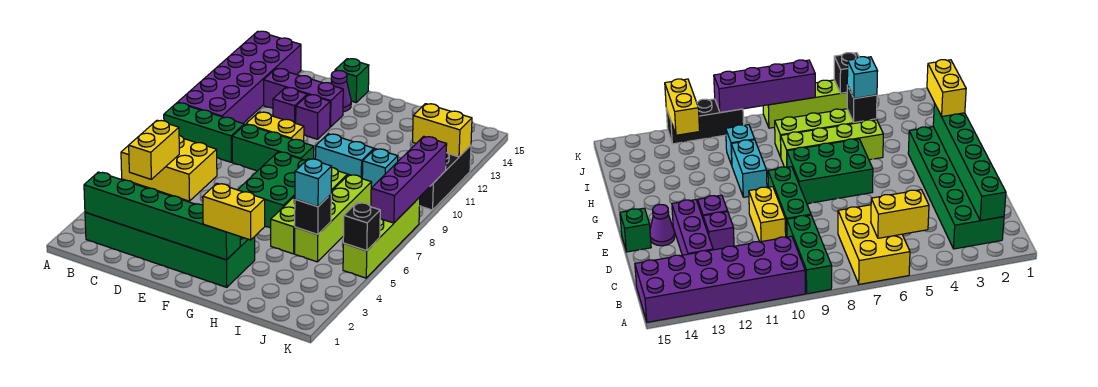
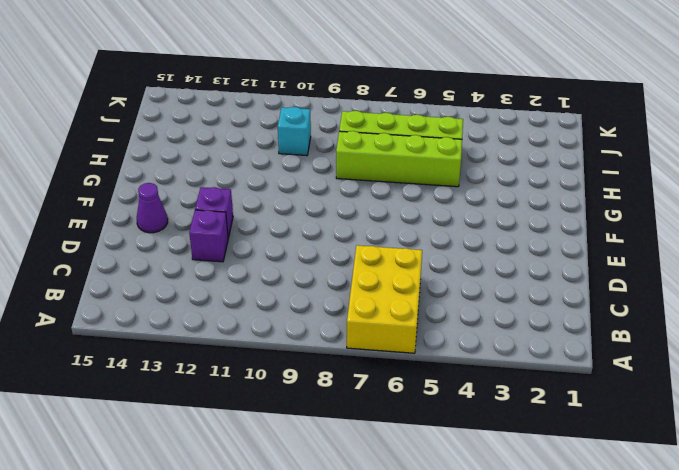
none -> green 1x3 brick [164,103,244,162]
none -> purple 2x6 brick [178,31,301,123]
none -> green 2x6 brick [85,212,255,287]

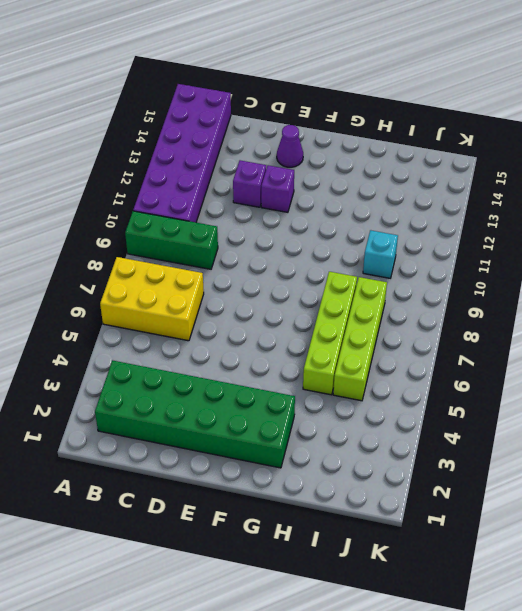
none -> purple 1x3 brick [264,68,343,127]
none -> green 1x3 brick [232,124,314,171]
none -> yellow 1x2 brick [246,112,304,142]

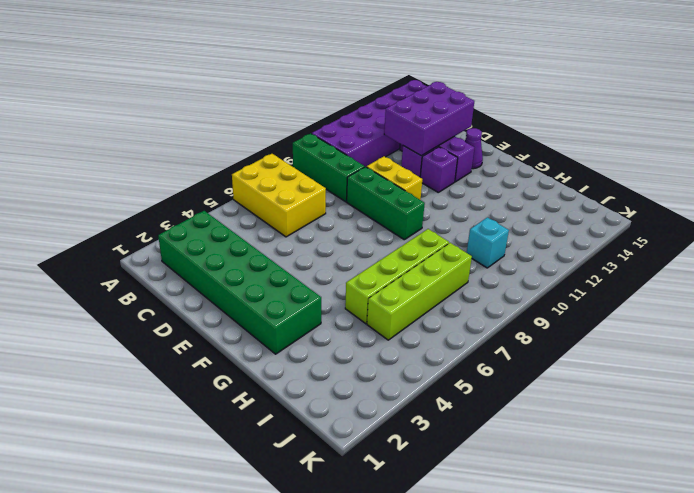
purple 2x3 brick [384,82,474,156] -> none
none -> green 1x1 brick [335,59,369,102]
none -> green 2x3 brick [238,152,306,228]
none -> cyan 1x2 brick [315,134,374,178]

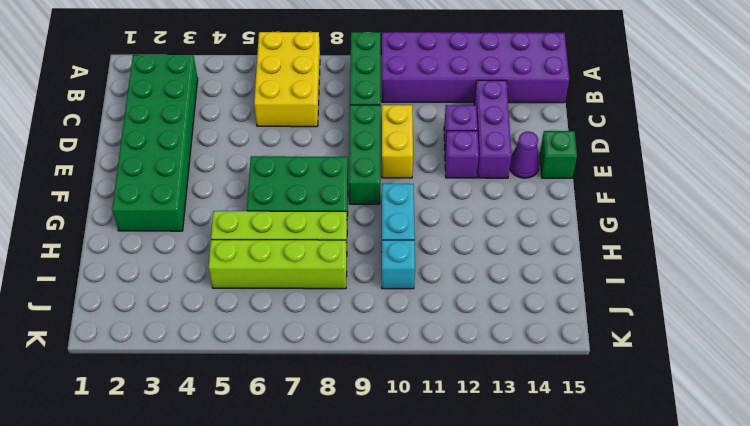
none -> lime 1x4 brick [343,197,420,278]
none -> black 1x3 brick [420,145,471,210]
none -> green 1x6 brick [84,172,240,260]

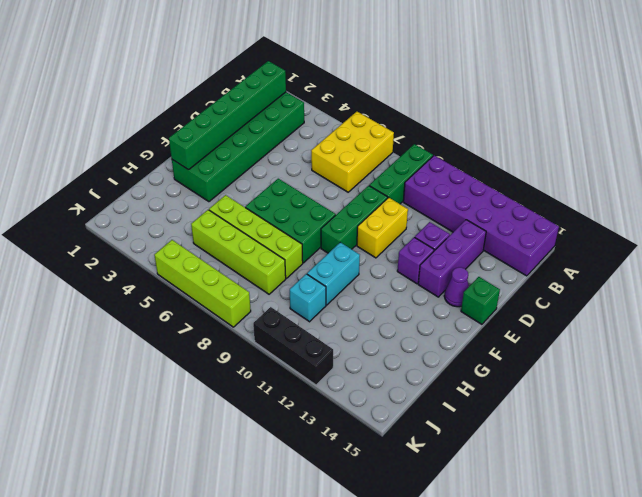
none -> yellow 1x2 brick [129,120,179,179]
none -> black 1x1 brick [295,195,331,234]
none -> yellow 1x2 brick [413,104,472,157]

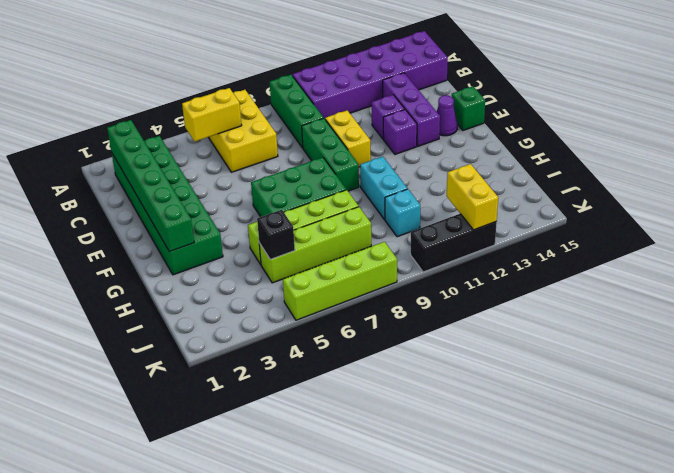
none -> black 1x1 brick [343,203,380,251]
none -> purple 1x4 brick [371,136,447,223]
none -> yellow 1x2 brick [203,183,265,240]

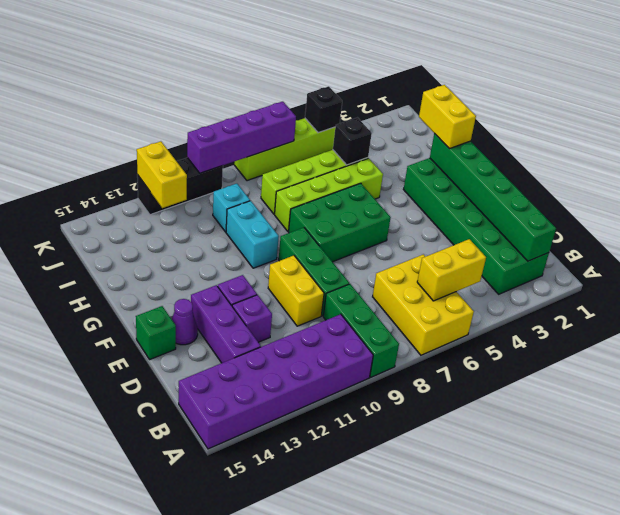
none -> cyan 1x1 brick [295,159,332,207]

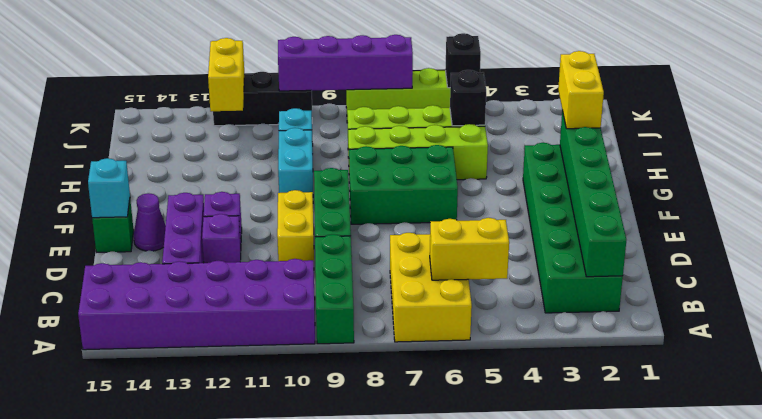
cyan 1x1 brick [88,158,130,218] -> cyan 1x1 brick moved to [295,159,332,207]

